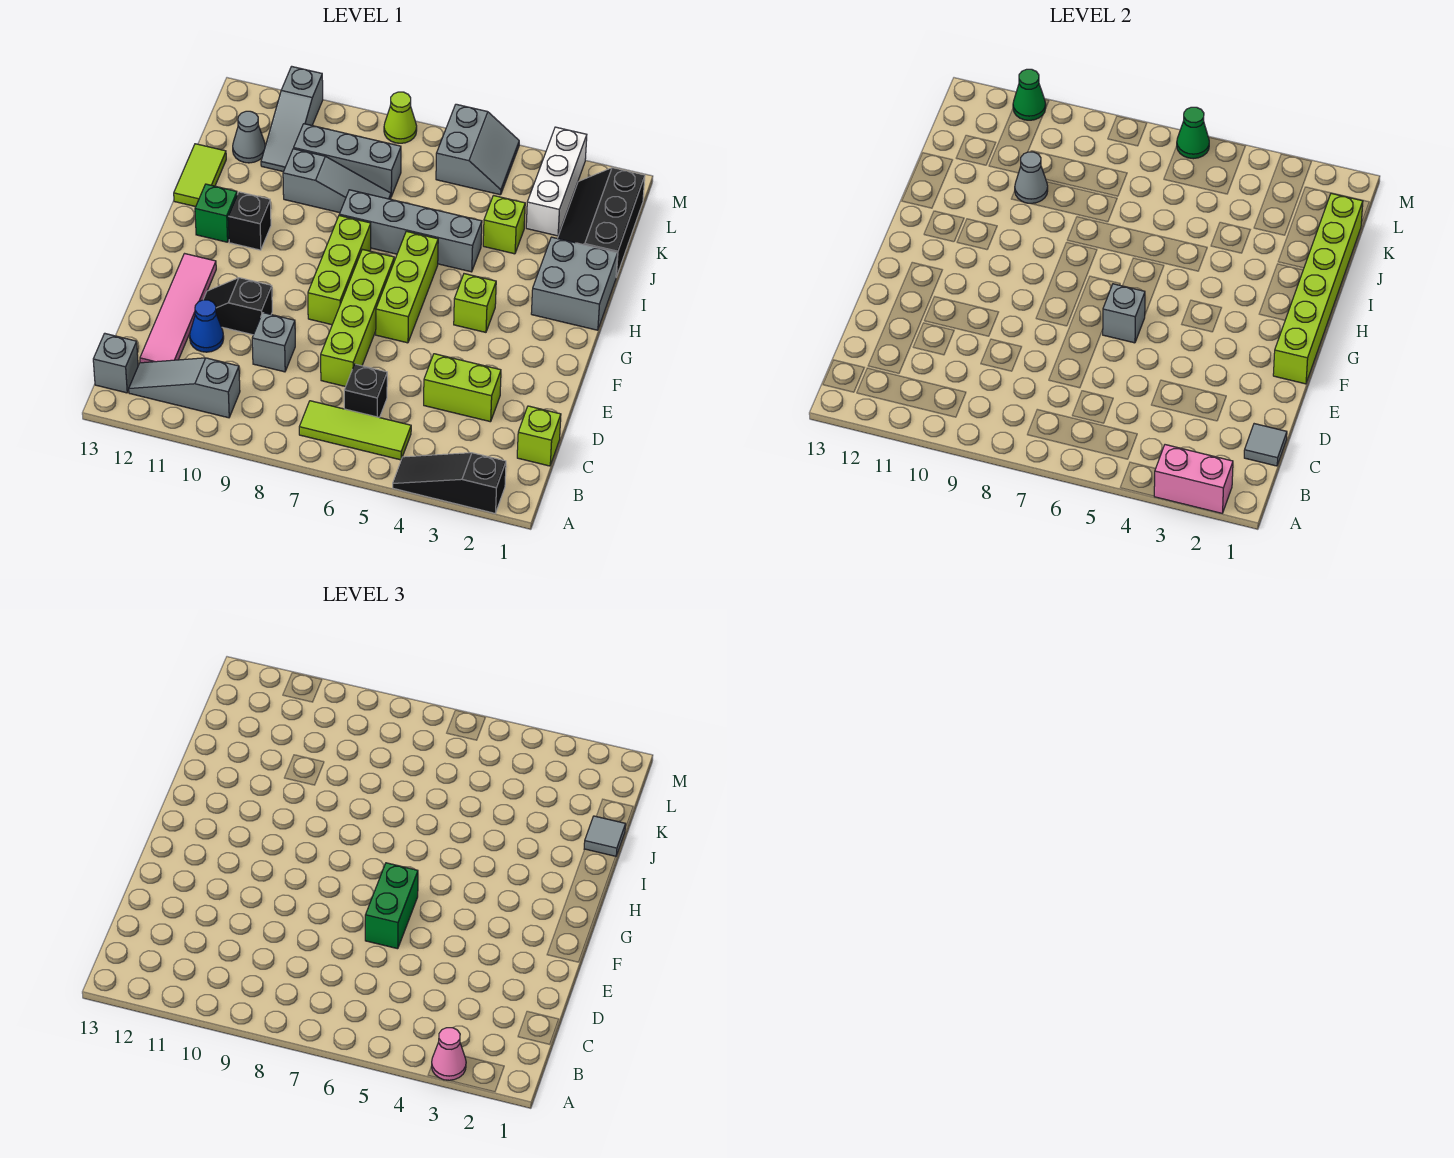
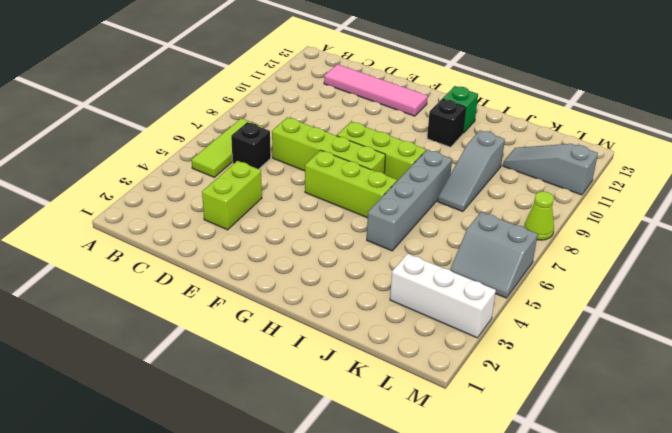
none -> black 1x3 slope [393,453,506,513]
none -> grey 1x3 slope [129,358,240,418]
none -> grey 1x1 brick [93,333,138,393]
none -> lime 1x1 brick [517,406,561,466]

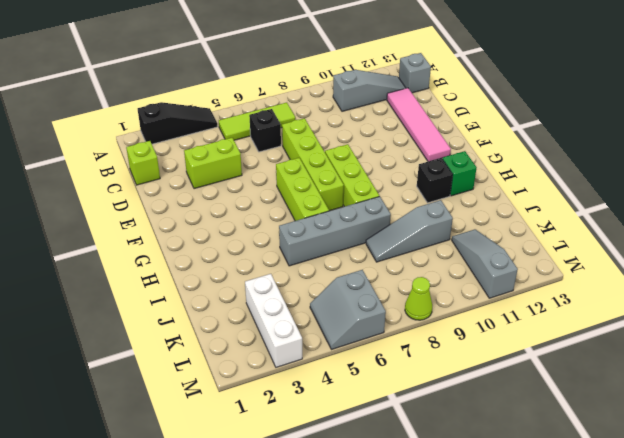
none -> grey 1x1 brick [252,313,295,372]
none -> blue 1x1 cone [190,300,224,352]
none -> black 1x2 slope [203,278,272,335]
none -> lime 1x1 brick [454,274,496,332]

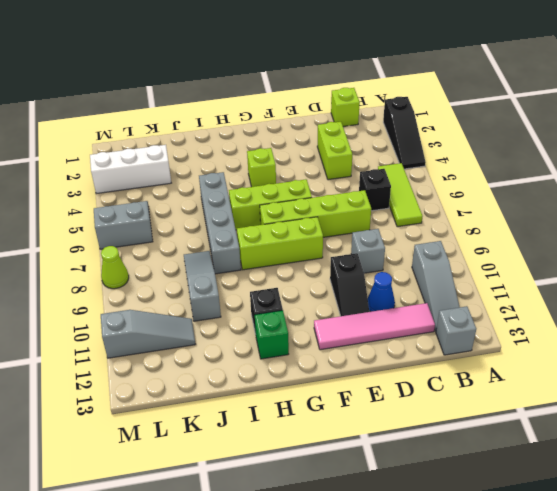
none -> grey 2x2 brick [531,237,618,330]
none -> lime 1x2 tile [174,144,226,207]
none -> black 2x3 slope [558,168,645,277]
none -> lime 1x1 brick [483,196,525,254]

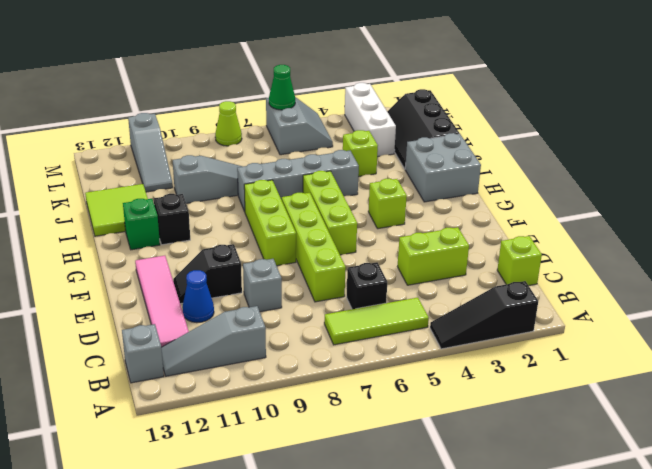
lime 2x2 tile [85,184,148,236] -> lime 1x2 tile [174,144,226,207]
none -> grey 1x3 brick [294,124,401,196]
none -> grey 1x1 cone [233,111,265,163]
none -> pink 1x2 brick [1154,445,1233,513]
none -> grey 1x1 tile [1244,424,1287,466]

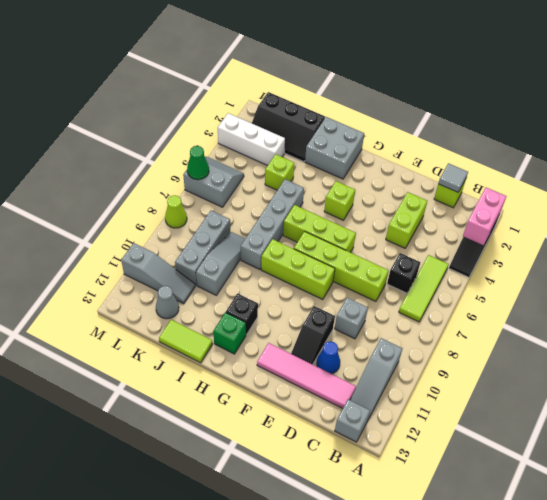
none -> lime 1x6 brick [1273,193,1363,384]
none -> grey 1x1 brick [1103,284,1145,343]
none -> grey 1x1 cone [1015,152,1048,203]
none -> green 1x1 cone [1013,69,1046,120]

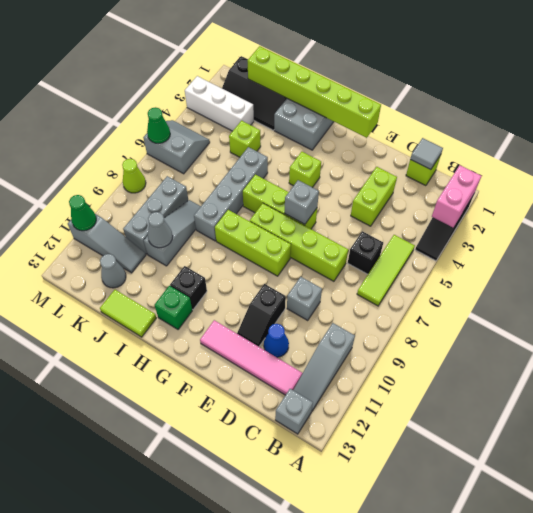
none -> pink 1x1 cone [432,1028,466,1081]
none -> green 1x2 brick [365,863,418,949]
none -> grey 1x1 tile [584,816,626,856]

